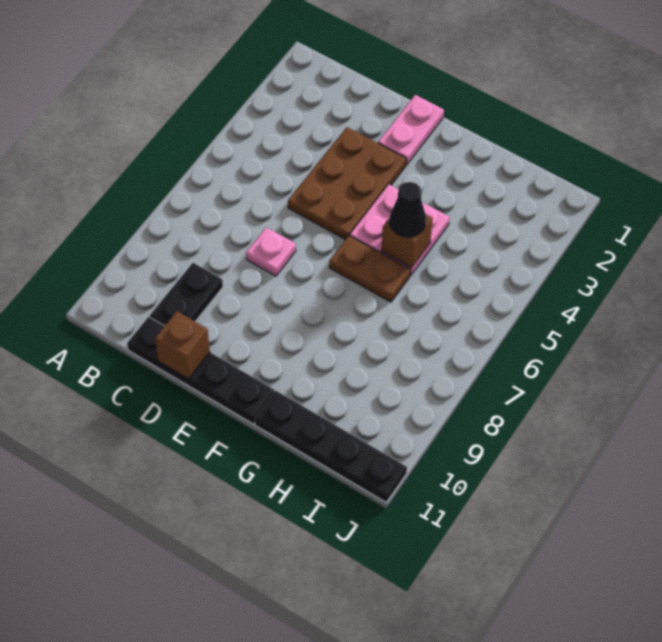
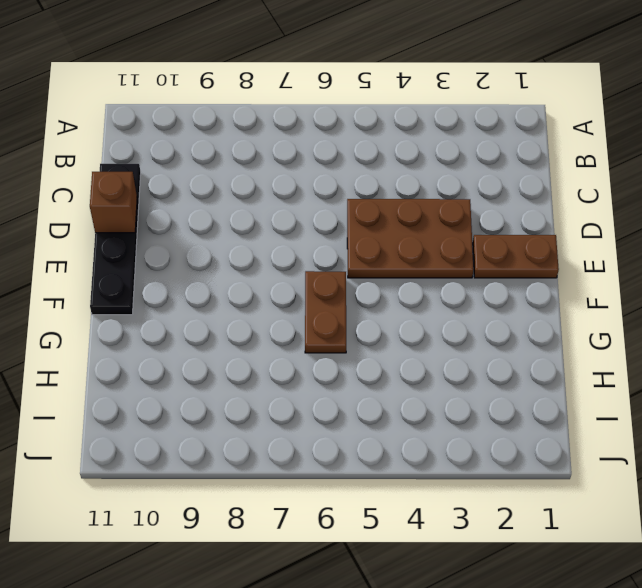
brown 1x2 plate [473,235,559,278] -> pink 1x2 plate [378,95,444,165]
none -> black 1x2 plate [150,263,223,326]
none -> pink 1x1 plate [246,227,296,276]

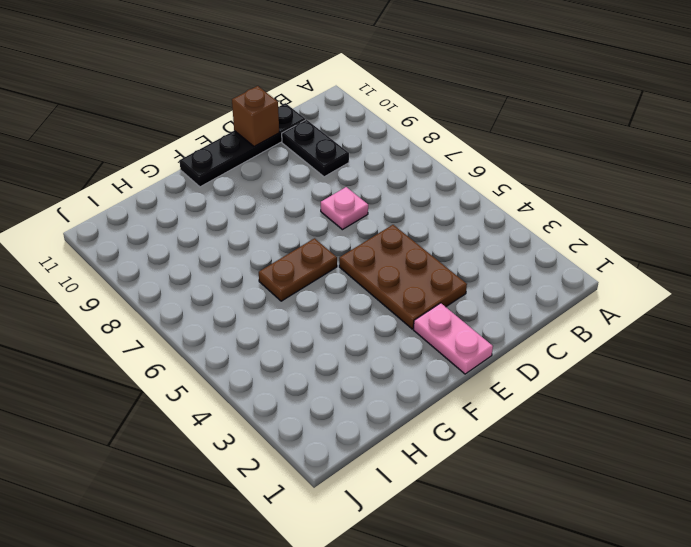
none -> pink 2x2 plate [350,184,450,275]
none -> black 1x4 plate [255,391,407,502]

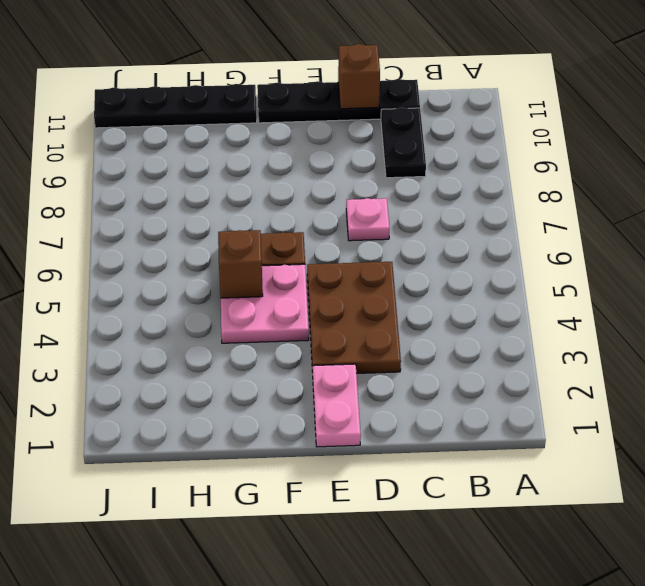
none -> black 1x1 cone [390,182,426,237]

